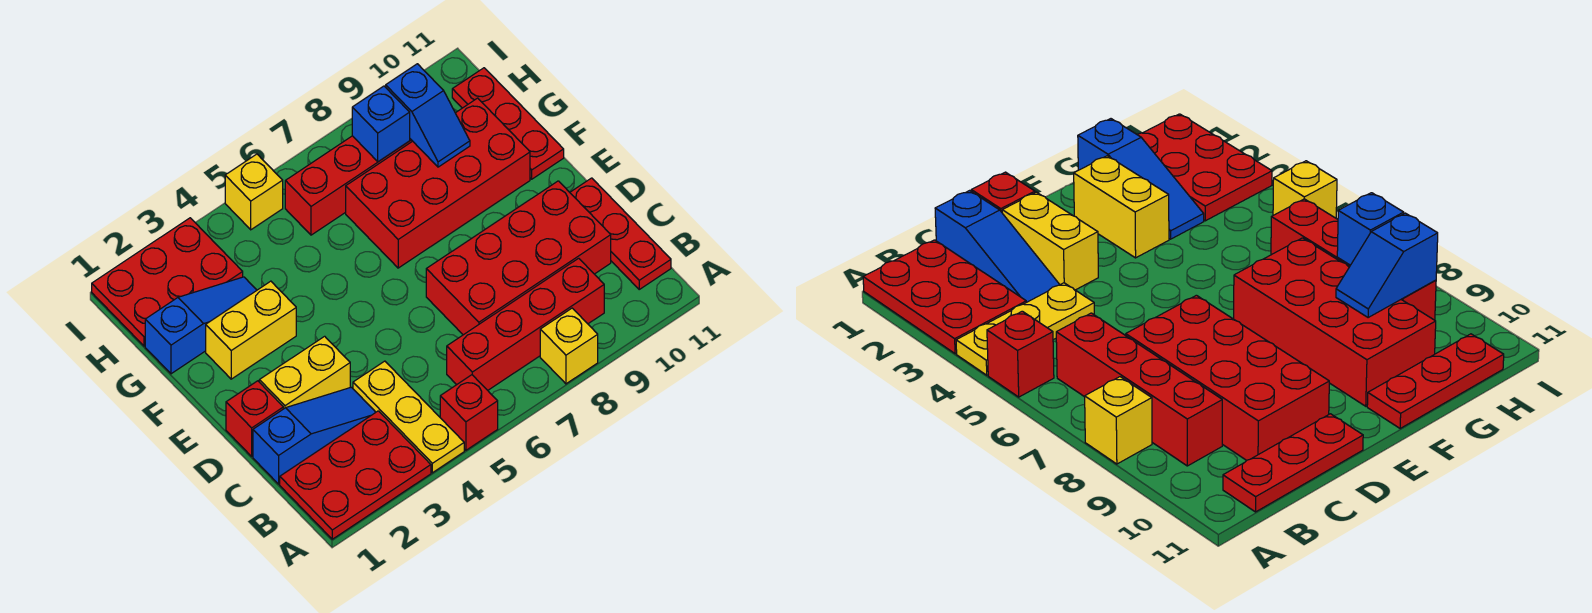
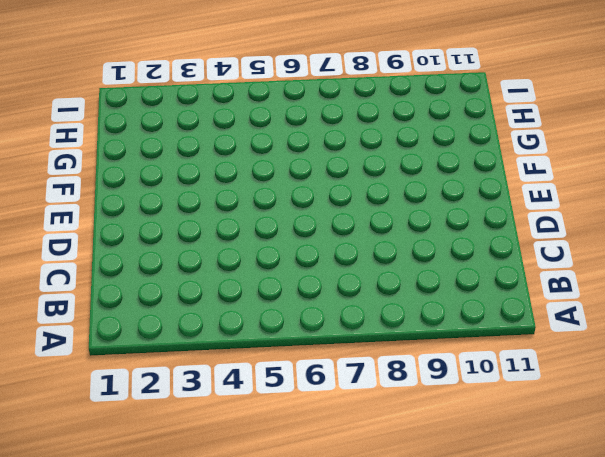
none -> red 2x3 plate [280,411,431,539]
none -> yellow 1x3 plate [353,361,464,473]
none -> red 1x1 brick [440,375,498,450]

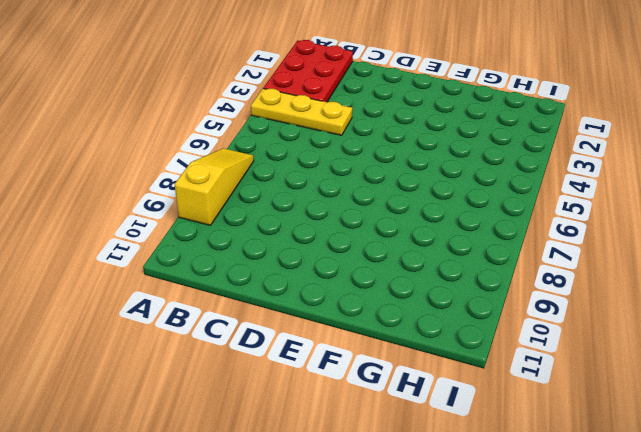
yellow 1x3 slope [174,148,254,225] -> yellow 1x1 brick [540,308,598,384]
none -> red 1x1 brick [440,375,498,450]
none -> red 1x4 brick [447,258,604,390]
none -> red 1x3 plate [570,178,671,289]

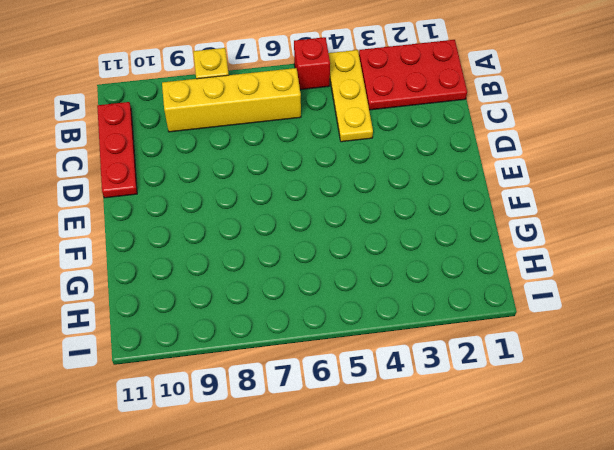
yellow 1x4 brick [162,68,301,132] -> red 1x4 brick [447,258,604,390]
none -> blue 1x3 slope [253,387,376,484]
none -> red 2x4 brick [426,181,611,335]
none -> red 1x1 brick [226,381,283,456]

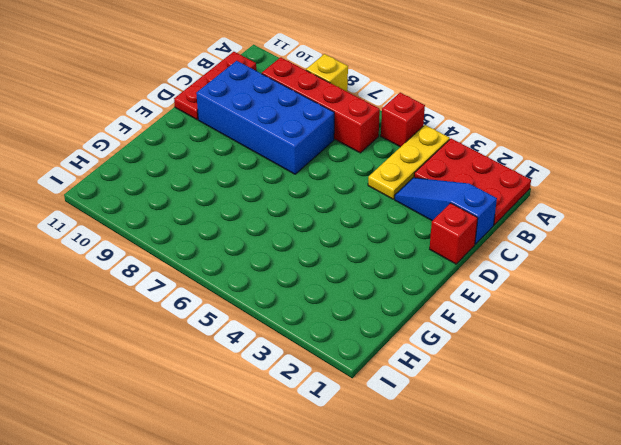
blue 2x4 brick [196,61,334,174] -> red 2x4 brick [426,181,611,335]
none -> yellow 1x2 brick [259,336,350,409]
none -> yellow 1x2 brick [206,281,296,379]
none -> red 2x4 brick [346,98,530,268]

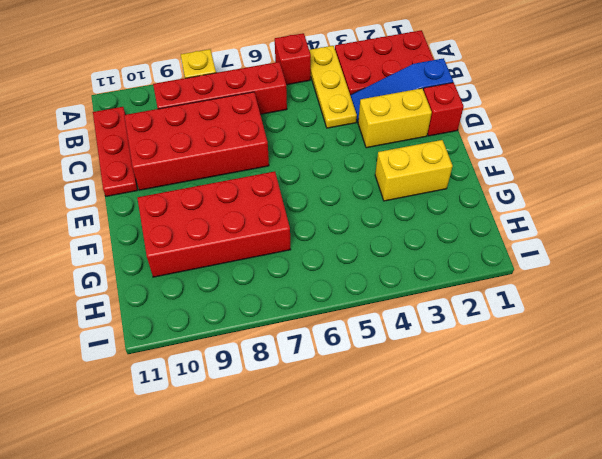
none -> red 1x3 plate [452,68,564,179]
none -> blue 1x3 slope [145,277,257,374]
none -> red 2x3 plate [92,218,243,346]

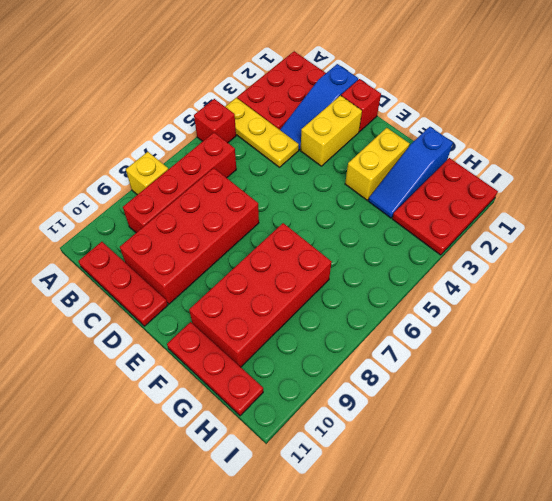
none -> red 1x4 brick [285,136,412,235]
none -> yellow 1x1 brick [225,154,283,230]
none -> blue 1x2 slope [386,64,470,167]

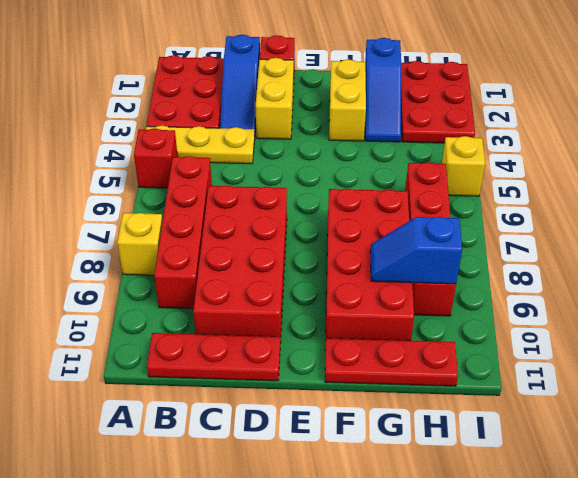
none -> blue 1x1 brick [352,86,410,162]

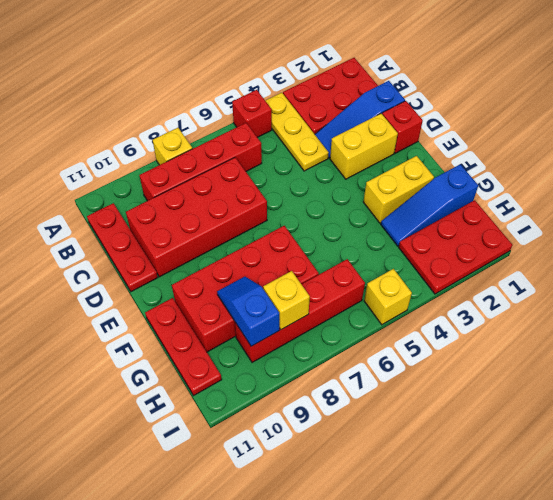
yellow 1x1 brick [263,271,310,330] -> blue 1x1 brick [352,86,410,162]

